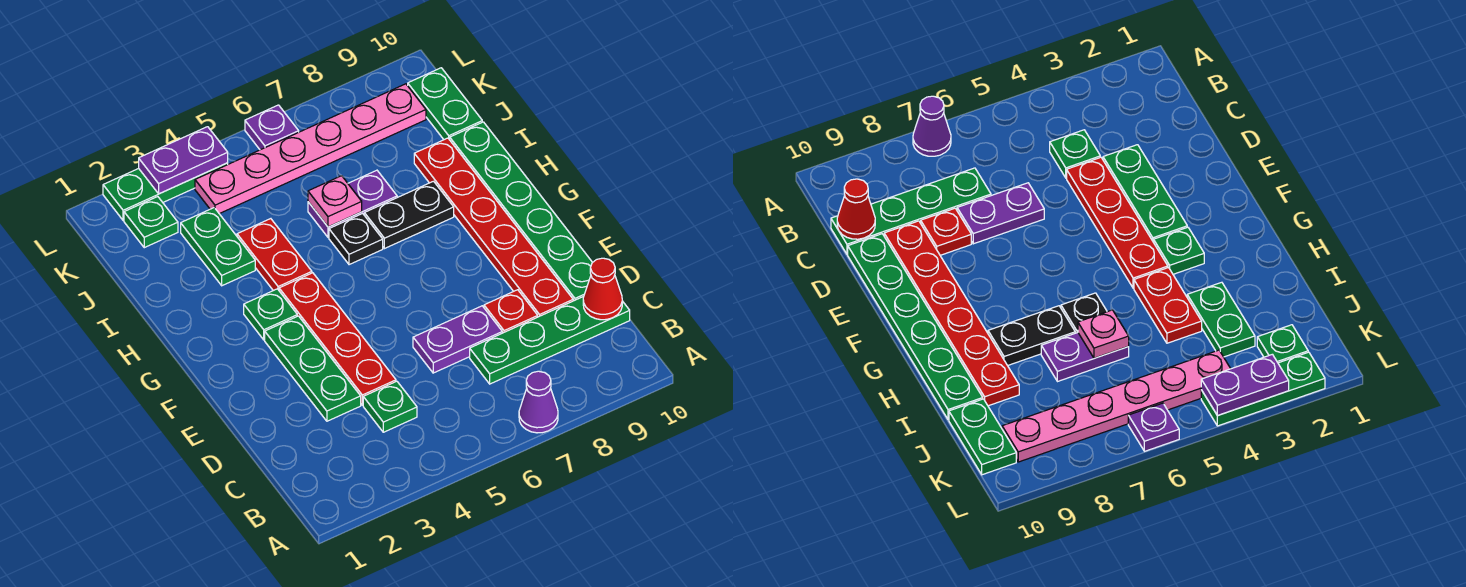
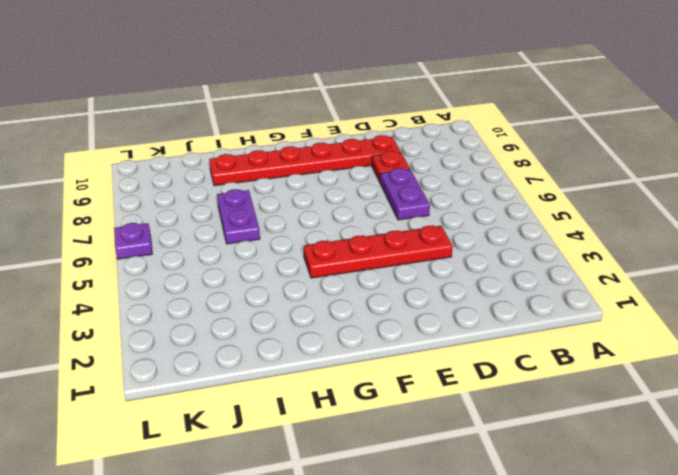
none -> purple 1x1 cone [519,371,558,433]
none -> green 1x1 plate [363,381,417,432]
none -> green 1x4 plate [470,297,630,384]

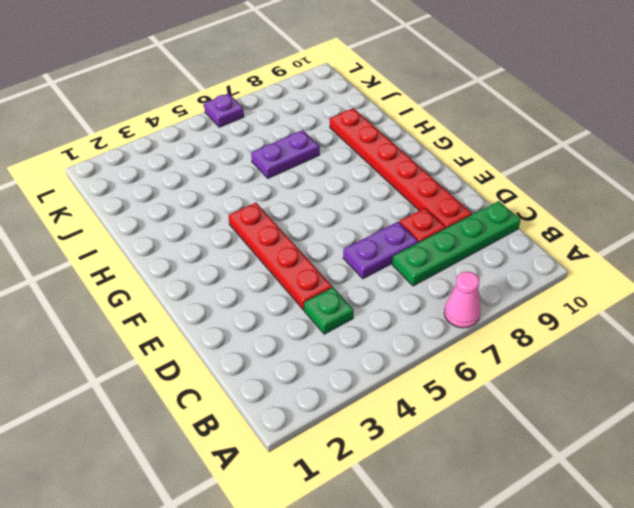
pink 1x1 cone [444,272,480,328] -> purple 1x1 cone [519,371,558,433]
none -> green 1x3 plate [265,316,361,421]
none -> green 1x6 plate [450,122,593,301]
none -> green 1x1 plate [244,289,297,340]

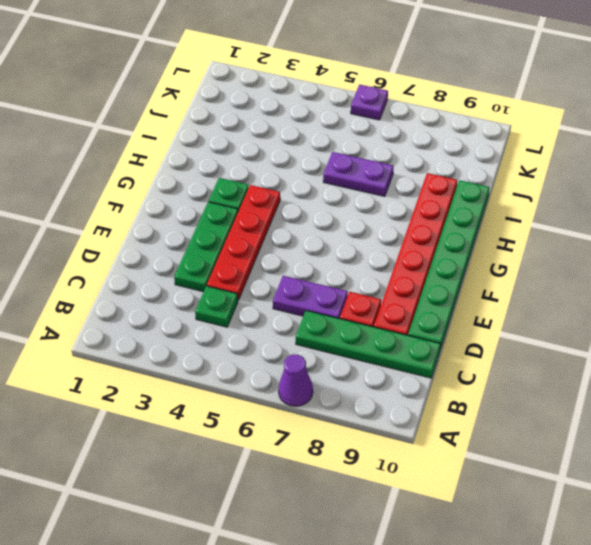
none -> red 1x2 plate [237,219,312,291]
none -> black 1x1 plate [329,213,383,265]
none -> black 1x2 plate [364,181,454,249]

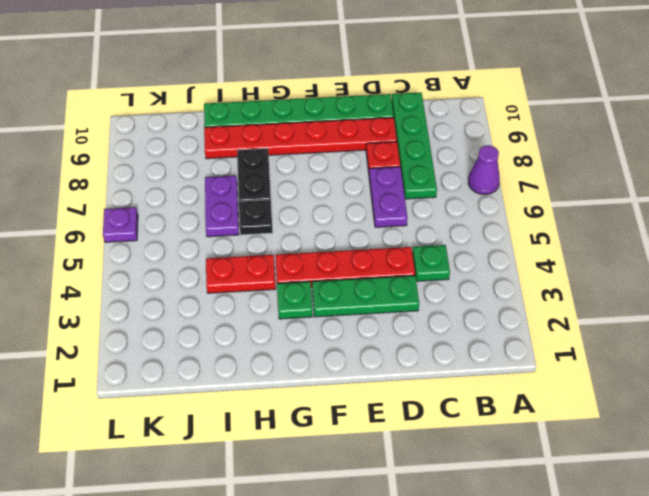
none -> green 1x2 plate [181,208,255,286]
none -> green 1x2 plate [408,68,482,140]
none -> green 1x1 plate [124,197,178,248]

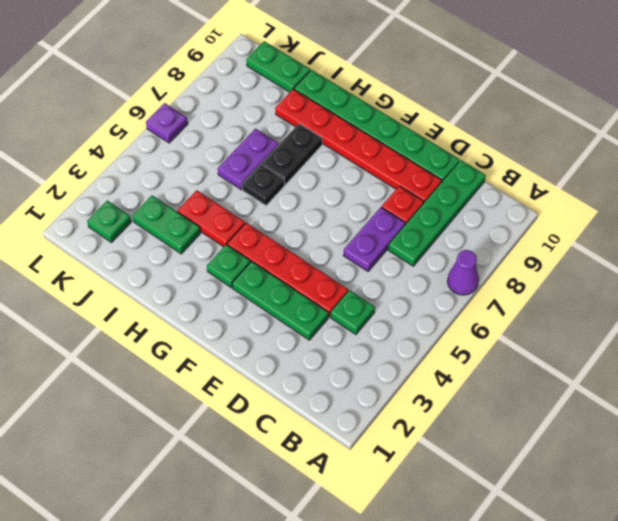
none -> pink 1x6 plate [195,84,426,214]
none -> green 1x3 plate [103,163,228,221]
none -> red 1x1 cone [583,258,622,320]

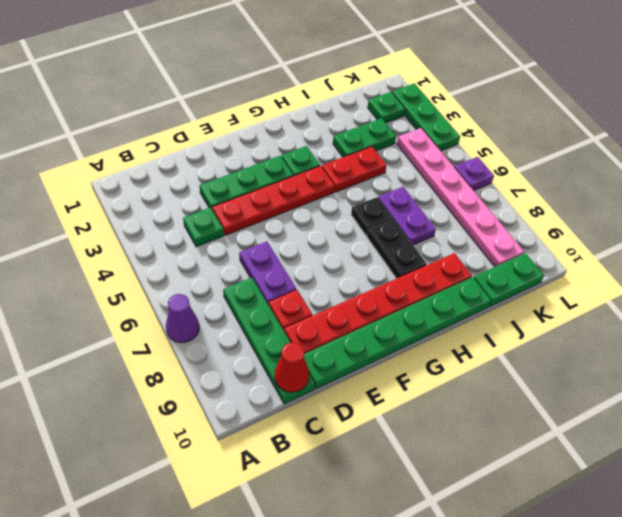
none -> pink 1x1 plate [308,176,362,227]
none -> purple 1x2 plate [139,127,228,194]

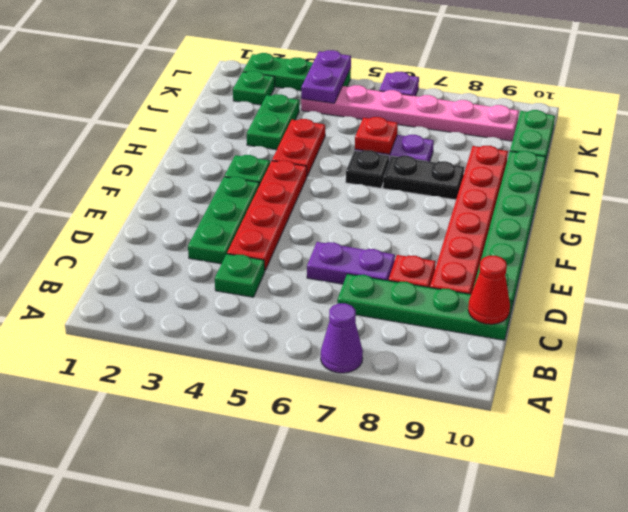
red 1x1 plate [355,117,398,154] -> pink 1x1 plate [308,176,362,227]
purple 1x2 plate [301,50,351,103] -> purple 1x2 plate turned to [139,127,228,194]

